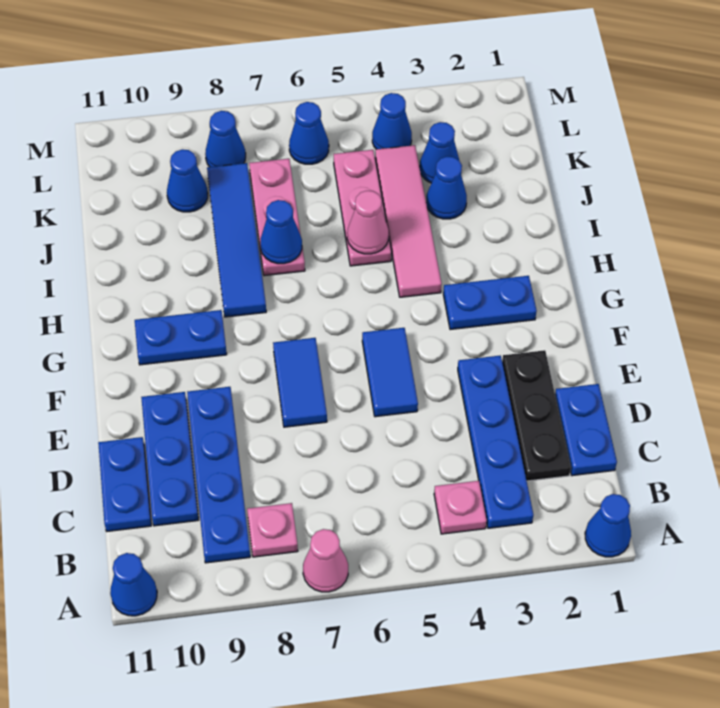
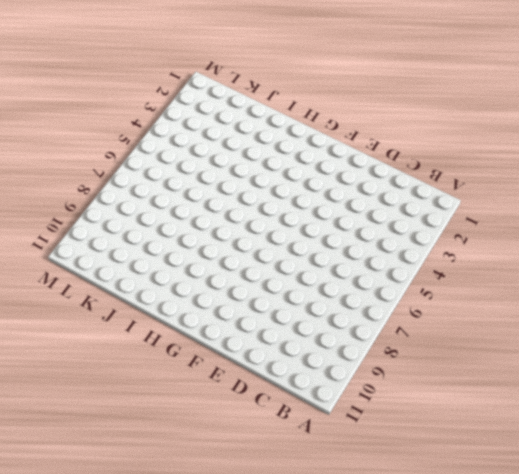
none -> blue 1x1 cone [585,494,631,557]
none -> pink 1x1 cone [303,529,348,592]
none -> blue 1x1 cone [110,553,157,616]

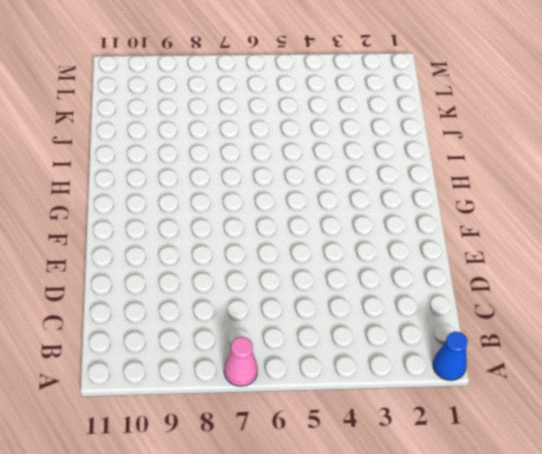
none -> blue 1x1 cone [110,553,157,616]
none -> blue 1x4 plate [458,355,533,528]
none -> pink 1x1 plate [434,481,487,534]

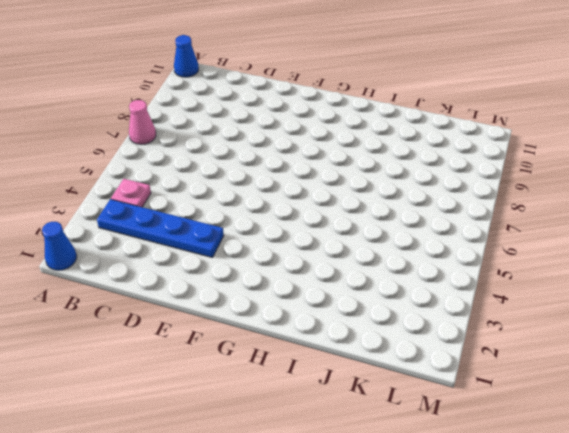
none -> pink 1x1 plate [247,503,298,557]
none -> blue 1x4 plate [187,387,250,563]
none -> blue 1x2 plate [555,384,617,476]

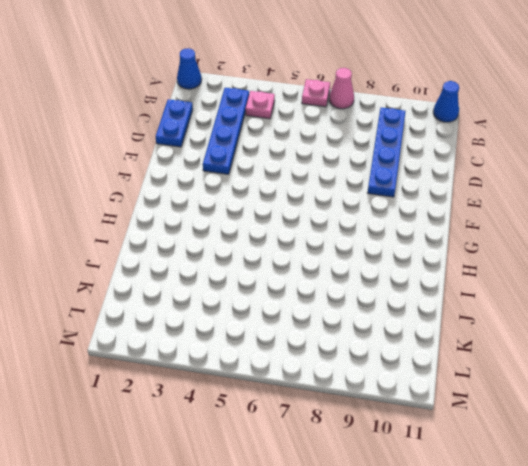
pink 1x1 plate [302,79,330,107] -> pink 1x1 plate moved to [247,503,298,557]
none -> black 1x3 plate [502,350,571,481]
none -> blue 1x3 plate [141,392,198,526]
none -> blue 1x2 plate [98,437,151,531]

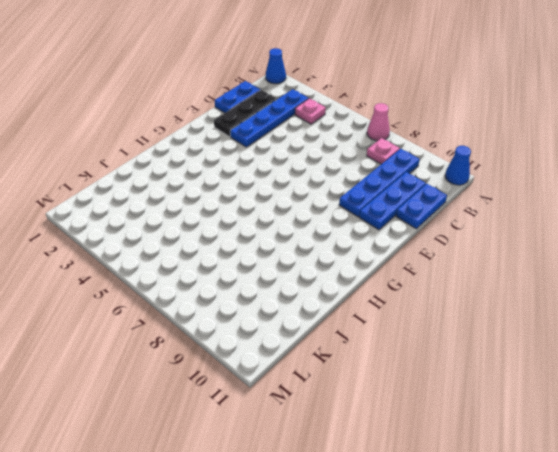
none -> blue 1x2 tile [362,328,418,417]
none -> blue 1x2 tile [273,338,327,427]
none -> blue 1x2 plate [443,276,537,330]

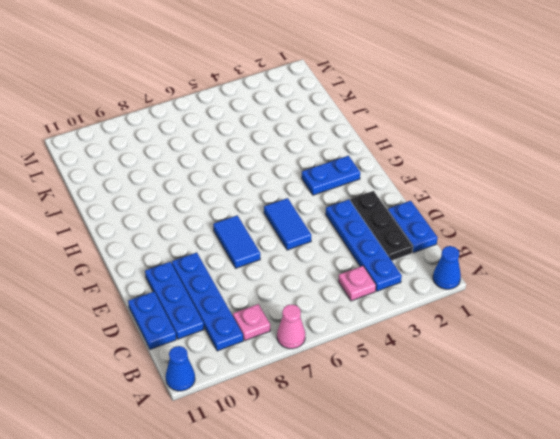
none -> blue 1x2 plate [135,310,227,365]
none -> pink 1x4 tile [375,145,442,297]
none -> blue 1x4 tile [207,163,266,317]

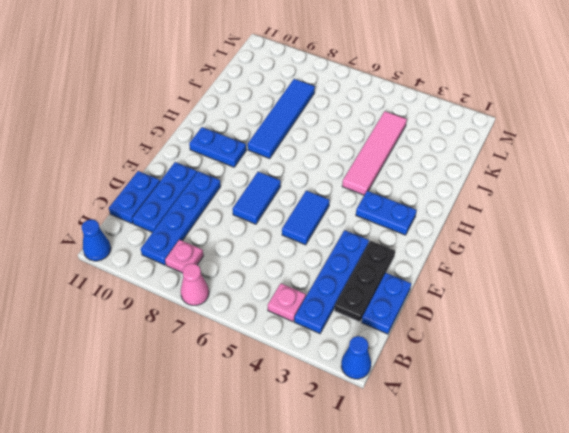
none -> pink 1x3 plate [334,150,391,266]
none -> pink 1x3 plate [249,159,305,276]
none -> blue 1x1 cone [426,156,467,219]

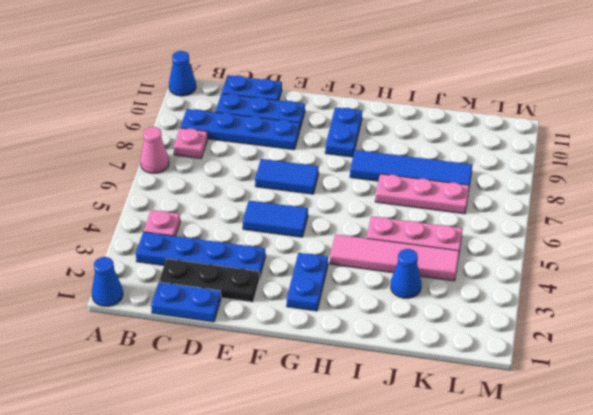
none -> blue 1x1 cone [420,122,459,183]
none -> blue 1x1 cone [167,149,208,212]
none -> blue 1x1 cone [372,93,412,149]

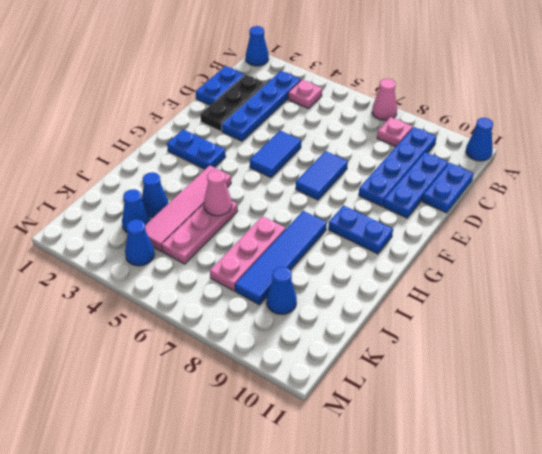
none -> blue 1x1 cone [289,102,329,164]
none -> blue 1x1 cone [205,111,246,167]
none -> blue 1x1 cone [260,200,302,264]

